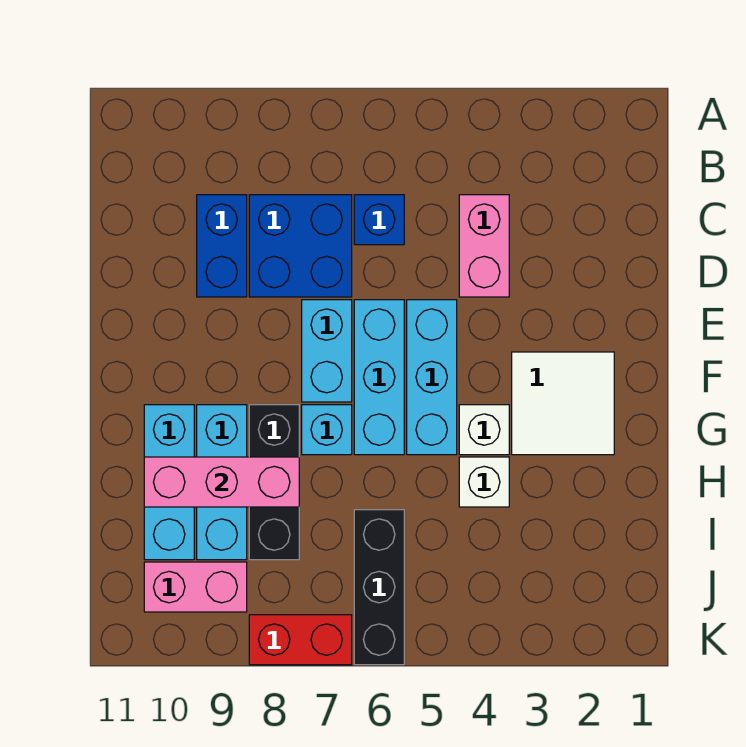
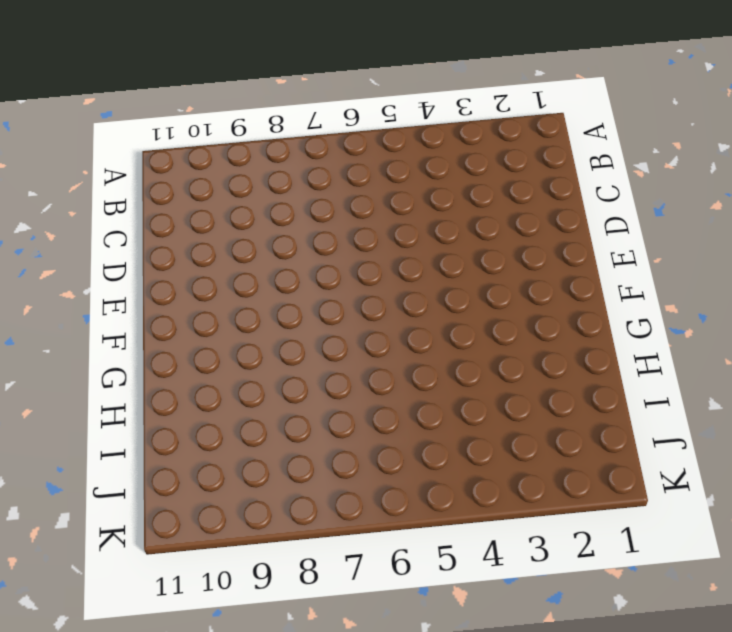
none -> pink 1x2 brick [459,195,509,297]
none -> blue 1x1 brick [354,195,404,245]
none -> blue 2x2 brick [249,195,352,297]

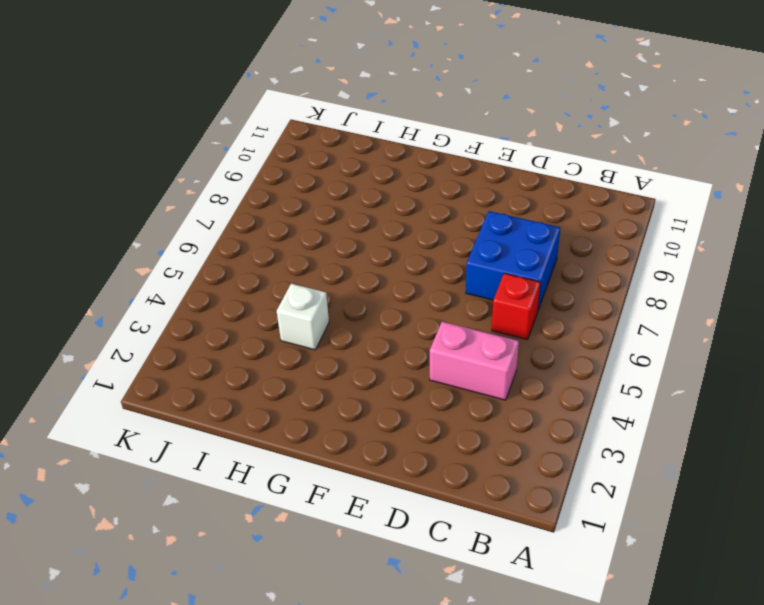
red 1x1 brick [492,273,540,340] -> blue 1x1 brick [354,195,404,245]
none -> blue 1x2 brick [197,195,247,297]
none -> cyan 1x3 brick [407,300,457,455]
none -> cyan 1x3 brick [354,300,404,455]

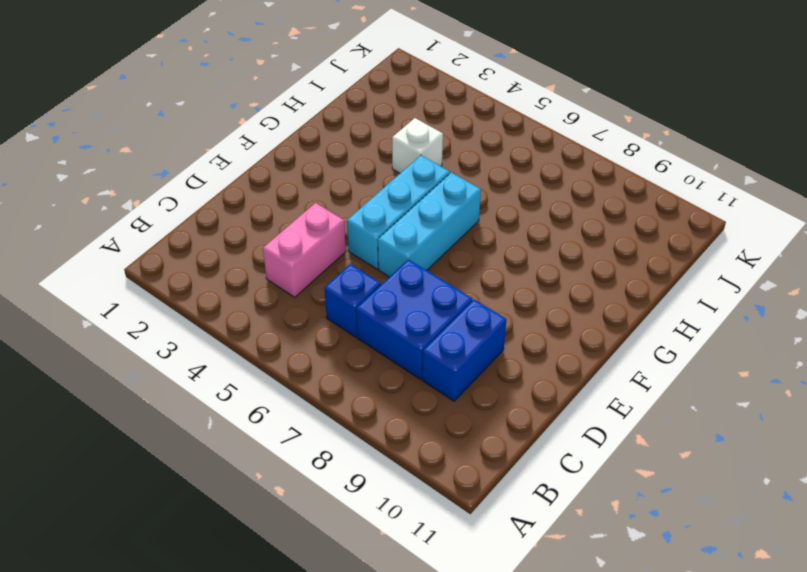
none -> cyan 1x2 brick [302,300,352,402]
none -> white 2x2 tile [512,352,614,455]
none -> white 1x1 brick [459,405,509,455]

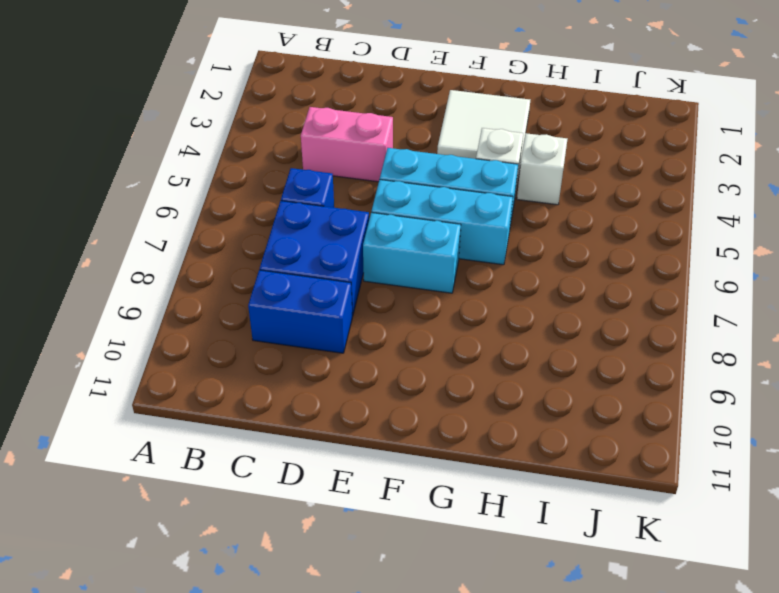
none -> cyan 1x1 brick [302,405,352,455]
none -> black 1x3 brick [249,405,299,560]
none -> cyan 1x3 brick [197,405,247,560]

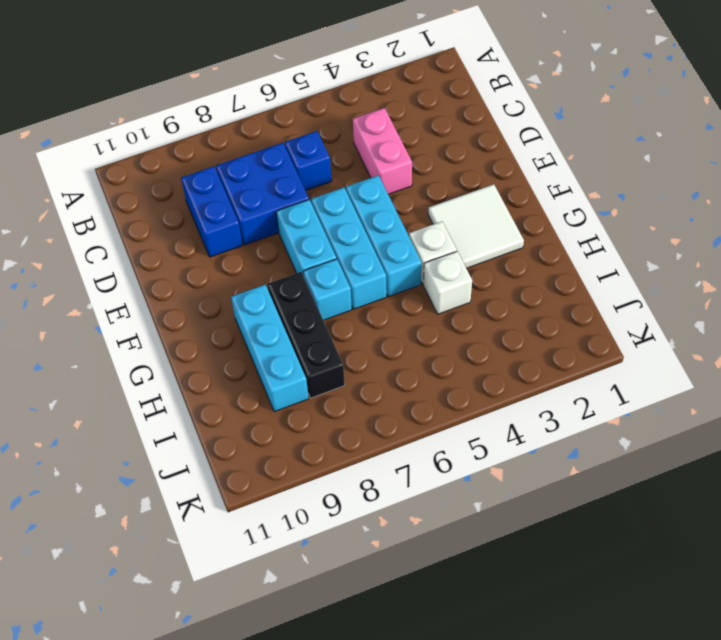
none -> cyan 1x3 brick [144,405,194,560]
none -> black 1x3 brick [354,510,404,665]
none -> pink 1x2 brick [144,562,247,612]

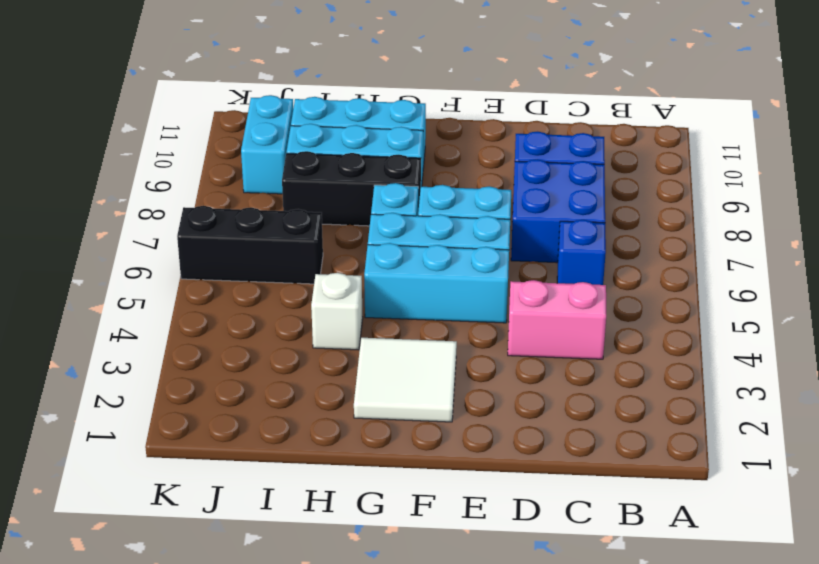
cyan 1x2 brick [241,95,293,194] -> pink 1x2 brick [144,562,247,612]
none -> white 1x1 brick [459,405,509,455]
none -> red 1x2 brick [249,615,352,665]
none -> pink 1x3 brick [144,457,299,507]

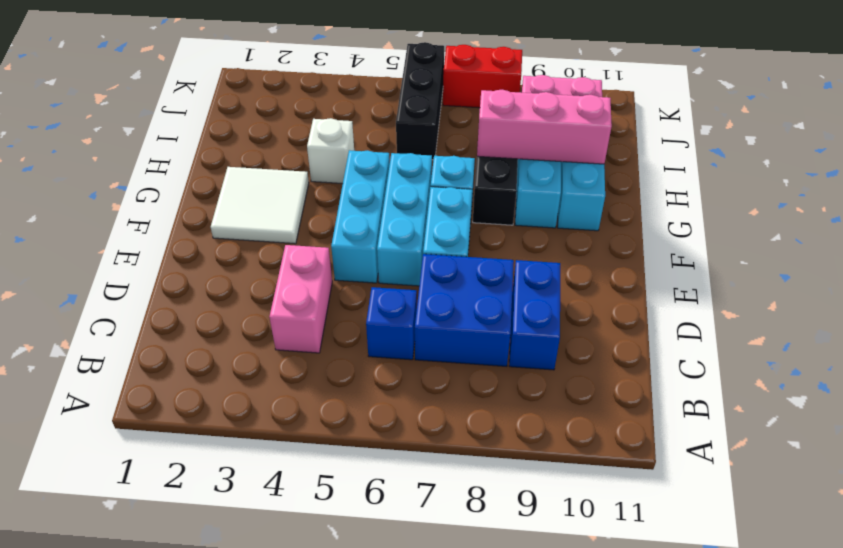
none -> white 1x1 brick [459,405,509,455]

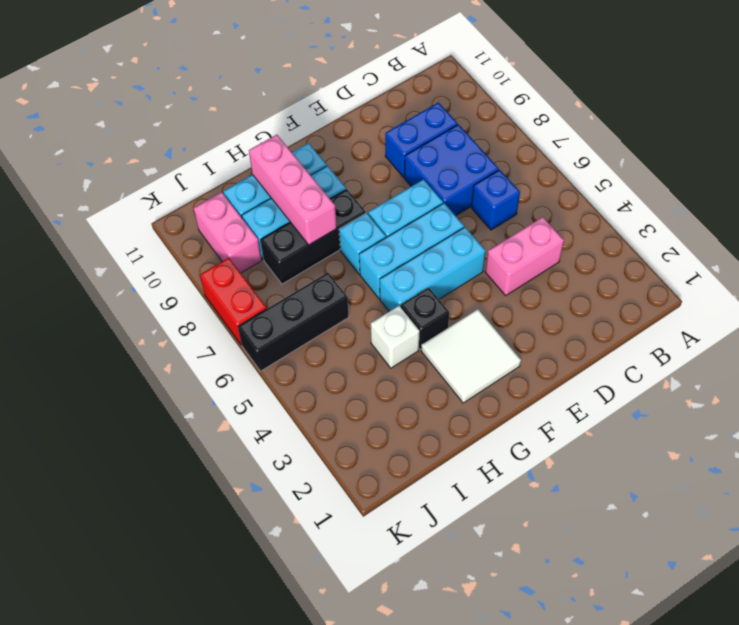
black 1x1 brick [401,287,449,350] -> white 1x1 brick [459,405,509,455]

